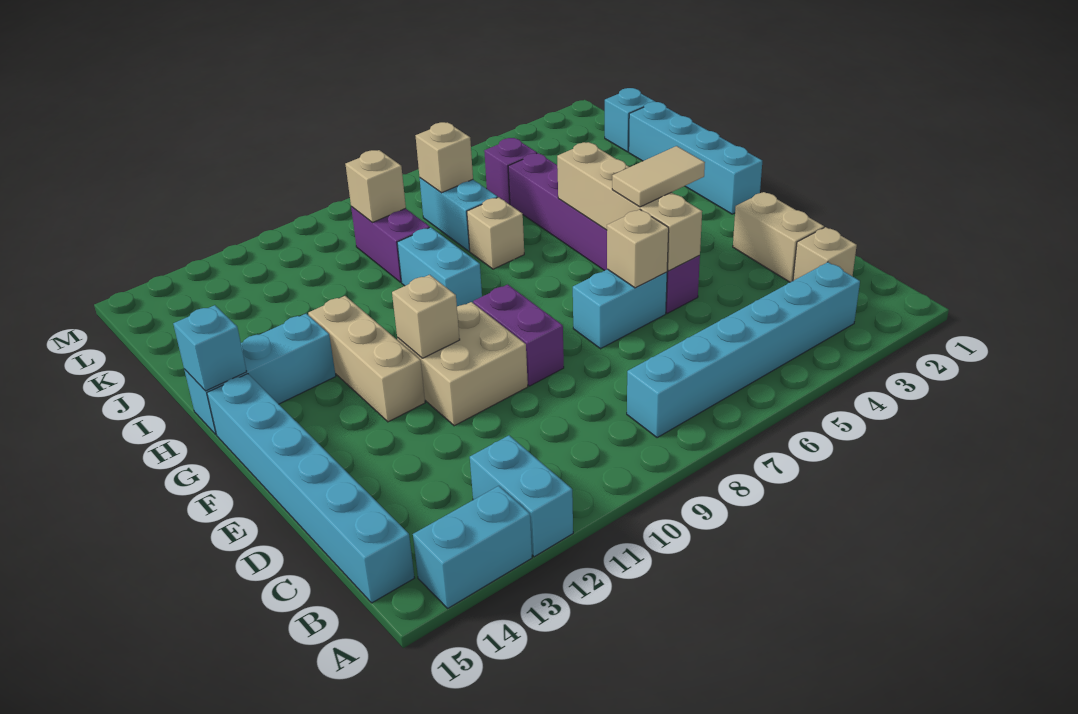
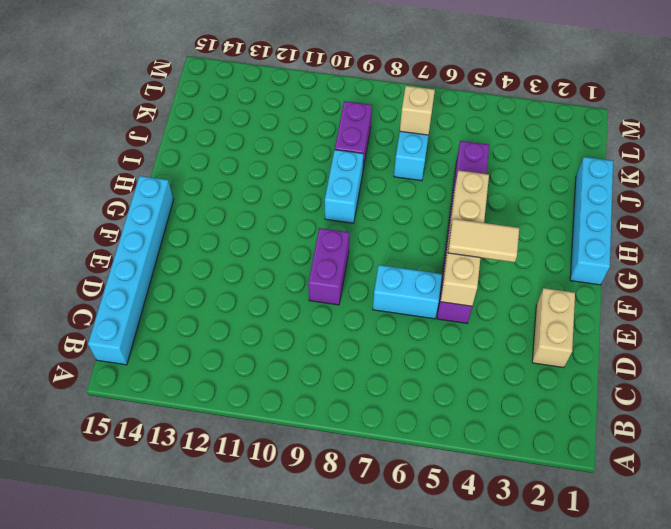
none -> cyan 1x2 brick [470,435,573,557]
none -> cyan 1x2 brick [413,486,532,608]
none -> cyan 1x6 brick [627,262,860,438]

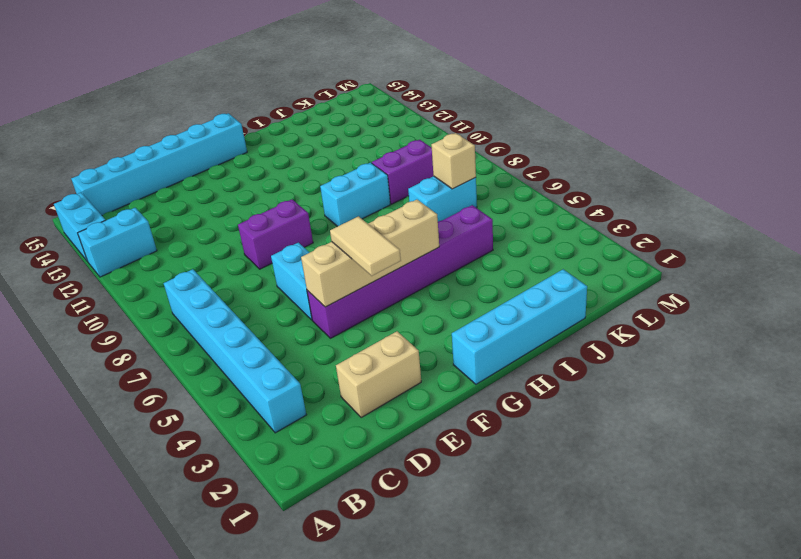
none -> tan 1x1 brick [793,227,857,281]
none -> tan 2x2 brick [397,302,528,426]
none -> tan 1x3 brick [308,296,425,422]

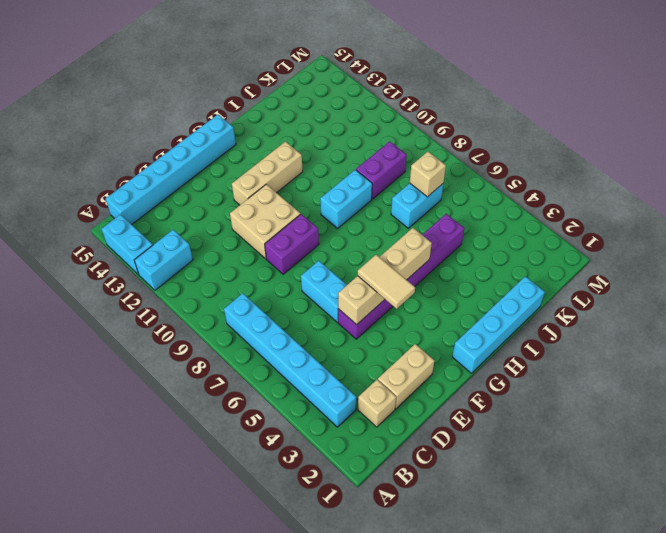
none -> cyan 1x3 brick [184,314,336,434]
none -> tan 1x1 brick [467,197,524,269]
none -> cyan 1x1 brick [605,88,655,152]

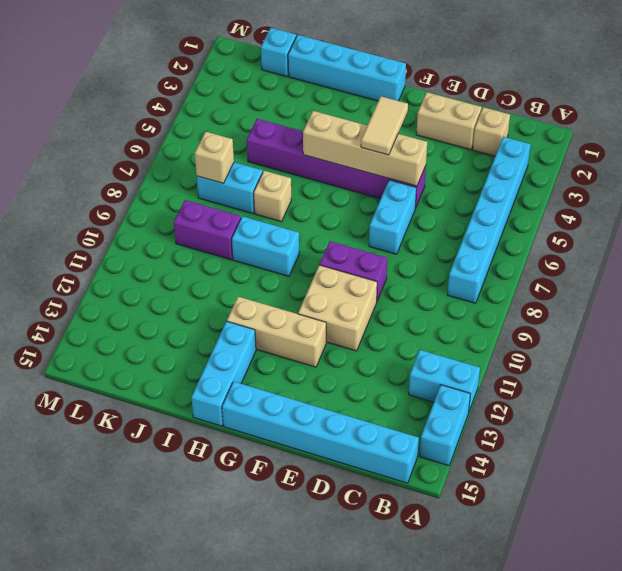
none -> purple 1x1 brick [484,138,537,205]
none -> tan 1x1 brick [607,209,669,288]
none -> tan 1x1 brick [392,275,460,358]

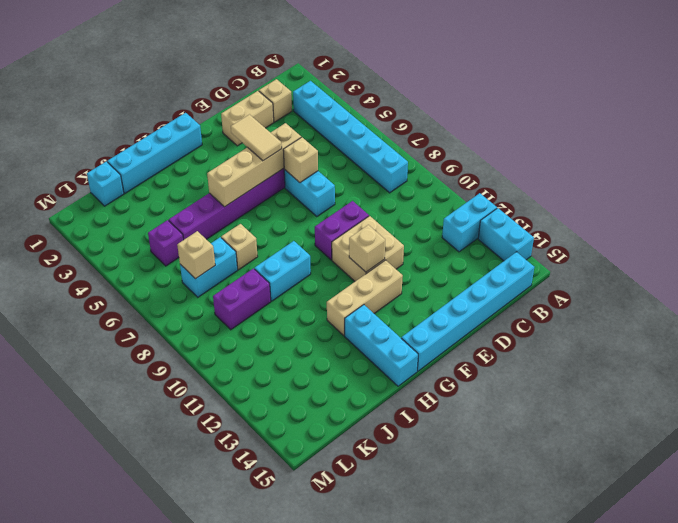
none -> cyan 1x1 brick [173,305,247,391]
none -> tan 1x1 brick [345,150,406,223]

